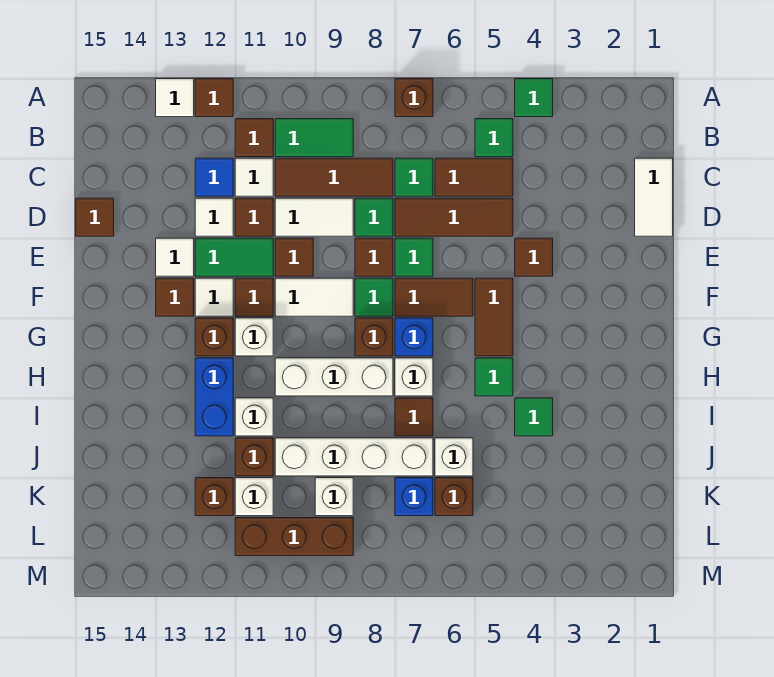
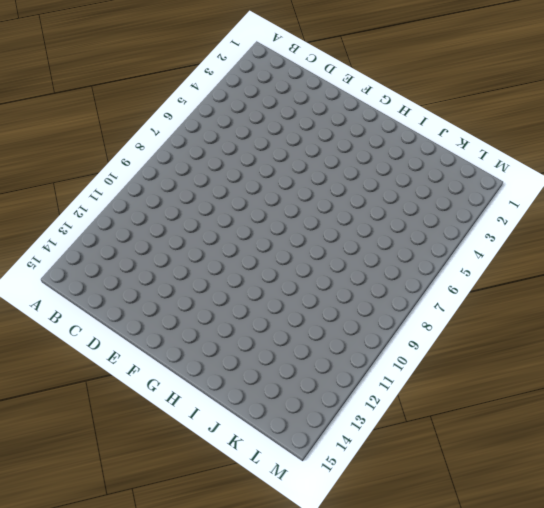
none -> green 1x1 tile [515,79,553,117]
none -> brown 1x1 brick [395,79,433,117]
none -> brown 1x1 tile [195,79,233,117]
none -> white 1x1 tile [156,79,194,117]

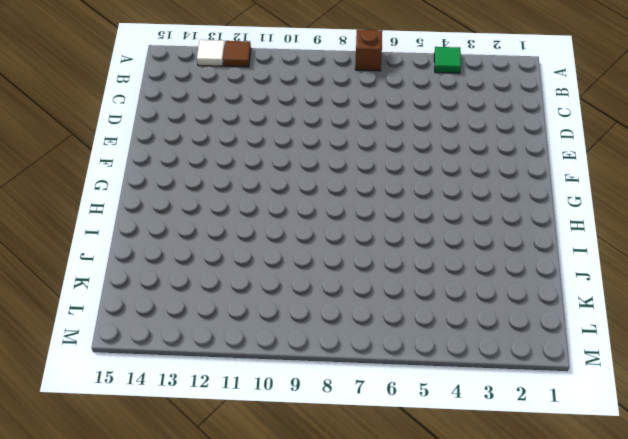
none -> green 1x1 tile [475,119,513,157]
none -> green 1x2 tile [275,119,353,157]
none -> brown 1x1 tile [235,119,273,157]
none -> white 1x2 tile [635,158,673,236]

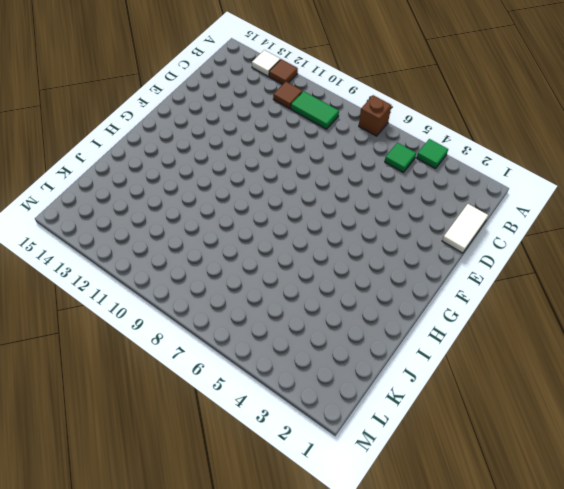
none -> brown 1x2 tile [435,158,513,196]
none -> green 1x1 tile [395,158,433,196]
none -> brown 1x3 tile [275,158,393,196]
none -> white 1x1 tile [235,158,273,196]

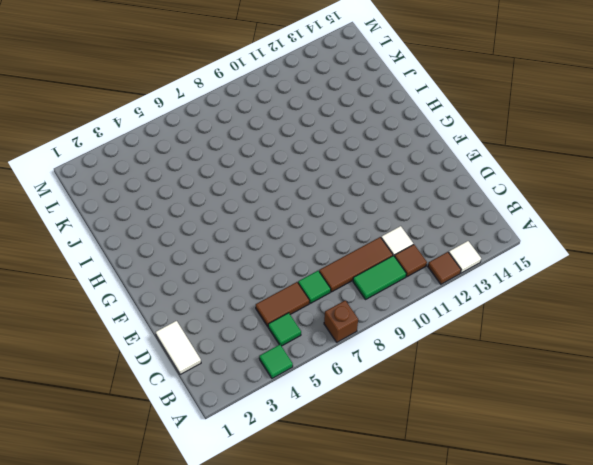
none -> blue 1x1 tile [195,158,233,196]
none -> brown 1x3 tile [395,198,513,236]
none -> green 1x1 tile [355,198,393,236]
none -> white 1x2 tile [275,198,353,236]

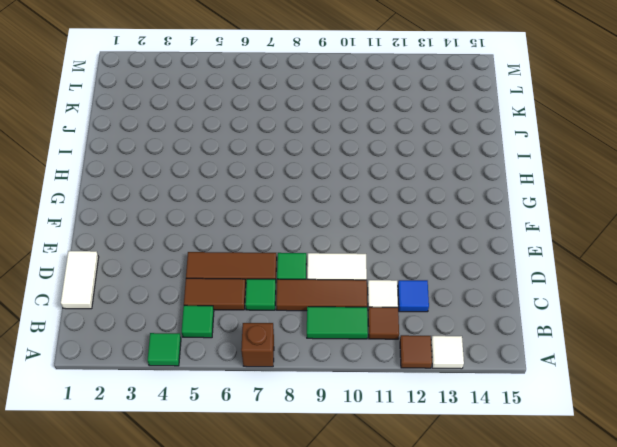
none -> brown 1x1 tile [235,198,273,236]
none -> white 1x1 tile [195,198,233,236]
none -> brown 1x1 tile [76,198,114,236]
none -> brown 1x1 tile [515,238,553,276]

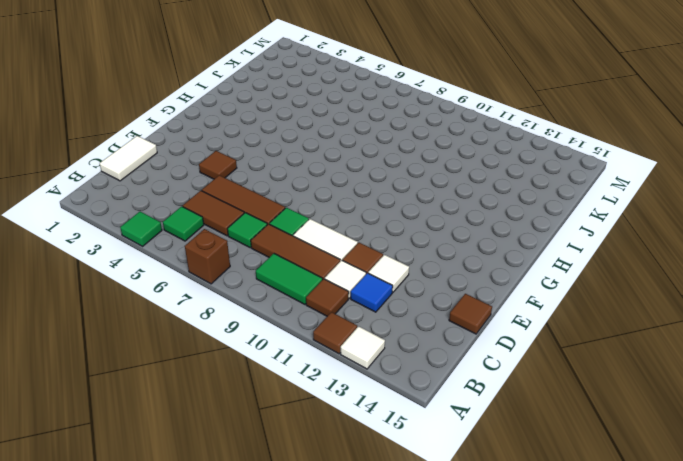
none -> green 1x1 tile [395,238,433,276]
none -> brown 1x1 tile [355,238,393,276]
none -> brown 1x1 tile [275,238,313,276]
none -> green 1x2 tile [195,238,273,276]

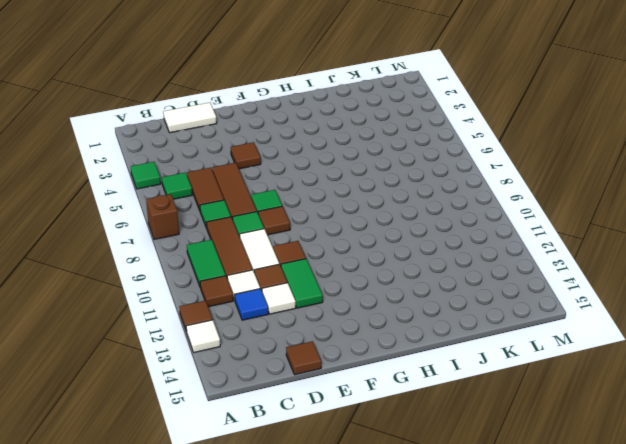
none -> white 1x1 tile [156,238,194,276]
none -> brown 1x2 tile [475,278,513,356]
none -> brown 1x2 tile [395,278,473,316]
none -> green 1x1 tile [355,278,393,316]

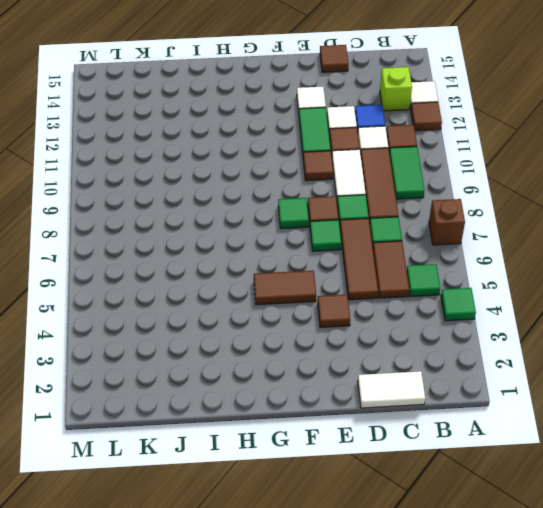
lime 1x1 brick [380,67,412,111] -> none
none -> brown 1x2 tile [395,278,473,316]
none -> white 1x2 tile [275,278,353,316]
none -> brown 1x1 tile [235,278,273,316]
none -> white 1x1 tile [195,278,233,316]

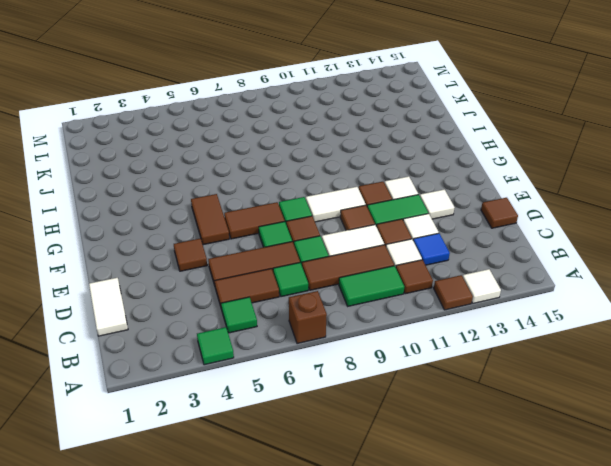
none -> brown 1x1 tile [156,278,194,316]
none -> blue 1x1 brick [395,318,433,356]
none -> brown 1x1 brick [355,318,393,356]
none -> white 1x1 brick [235,318,273,356]

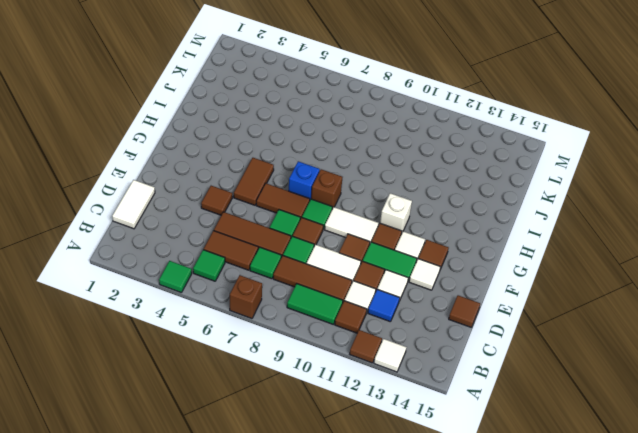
none -> brown 1x1 brick [195,318,233,356]
none -> green 1x1 tile [475,358,513,396]
none -> white 1x1 brick [395,358,433,396]
none -> white 1x3 brick [275,358,393,396]

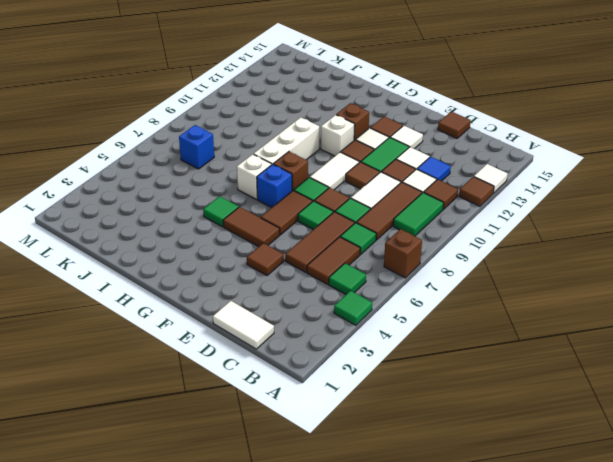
none -> blue 1x2 brick [195,358,233,436]
none -> green 1x1 tile [515,398,553,436]
none -> brown 1x1 tile [395,398,433,436]
none -> white 1x1 brick [235,398,273,436]

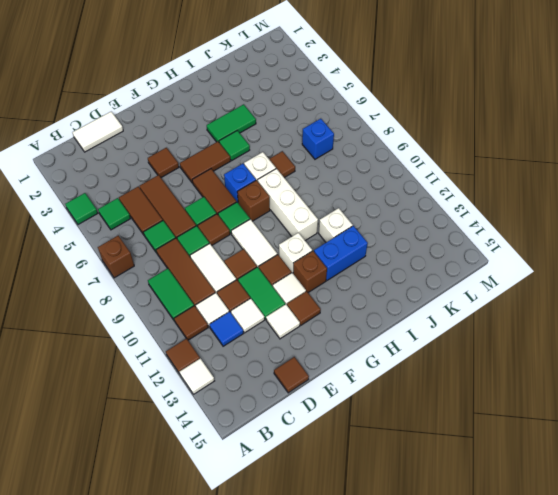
green 1x2 tile [207,104,256,142] -> green 1x1 tile [515,398,553,436]
none -> white 1x1 brick [435,438,473,476]
none -> white 1x4 brick [275,438,433,476]
none -> brown 1x1 brick [235,438,273,476]
none -> brown 1x1 brick [435,478,473,516]

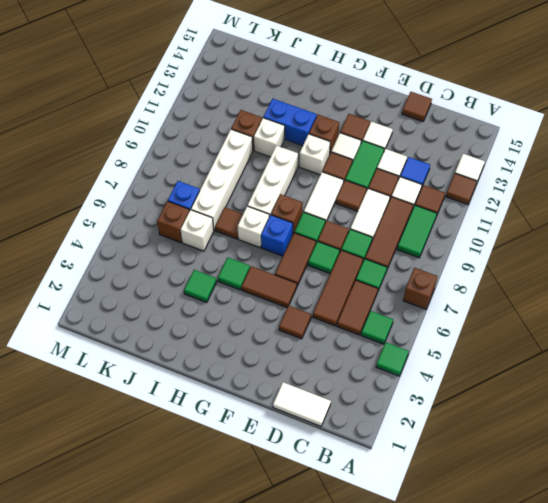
none -> white 1x1 brick [315,478,353,516]
none -> white 1x1 brick [235,478,273,516]
none -> brown 1x1 brick [195,478,233,516]
none -> brown 1x3 brick [235,518,353,556]

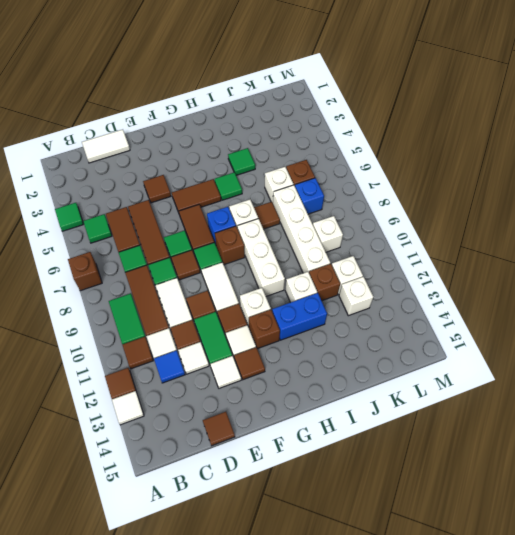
white 1x1 brick [339,277,373,316] -> brown 1x1 brick [195,478,233,516]
none -> brown 1x3 brick [235,518,353,556]

